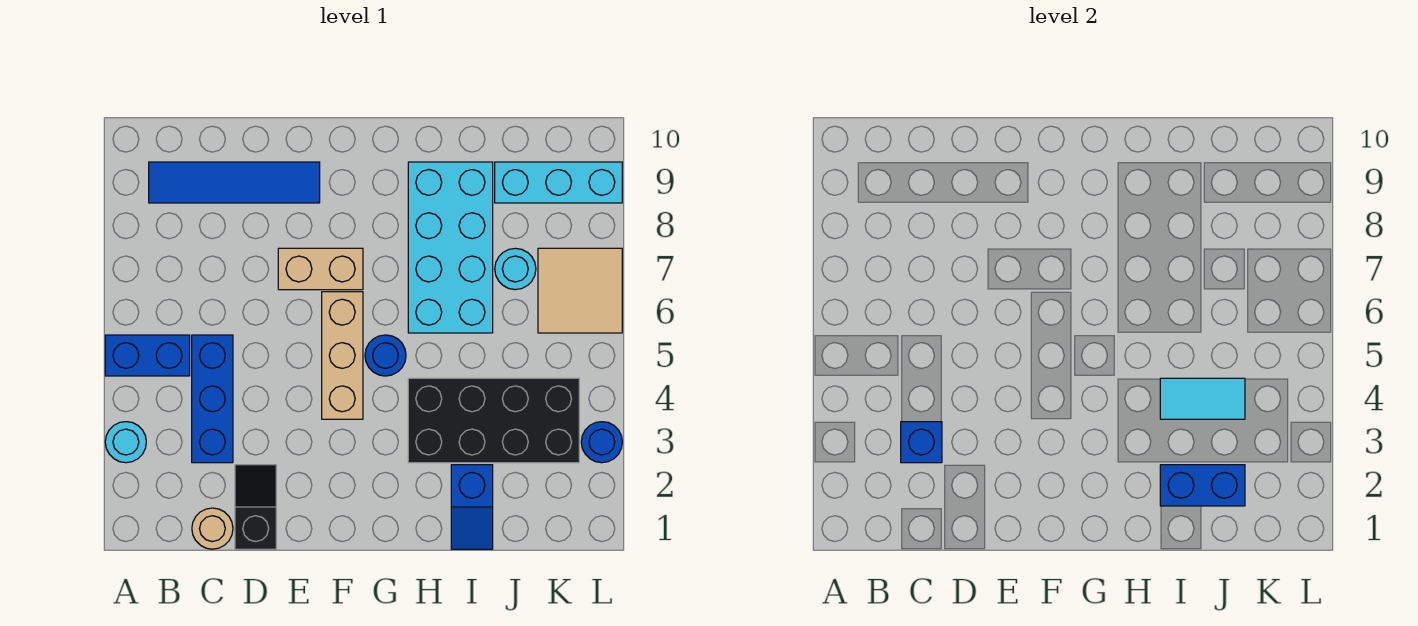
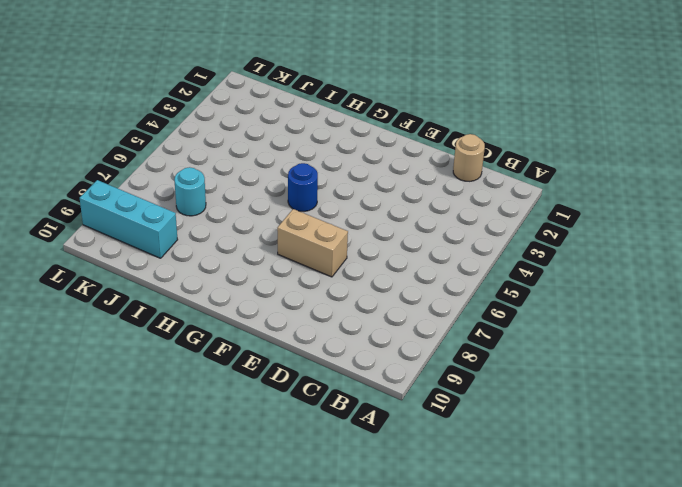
none -> cyan 1x1 round brick [105,422,146,463]
none -> blue 1x2 brick [105,335,190,376]
none -> blue 1x4 tile [149,162,320,203]

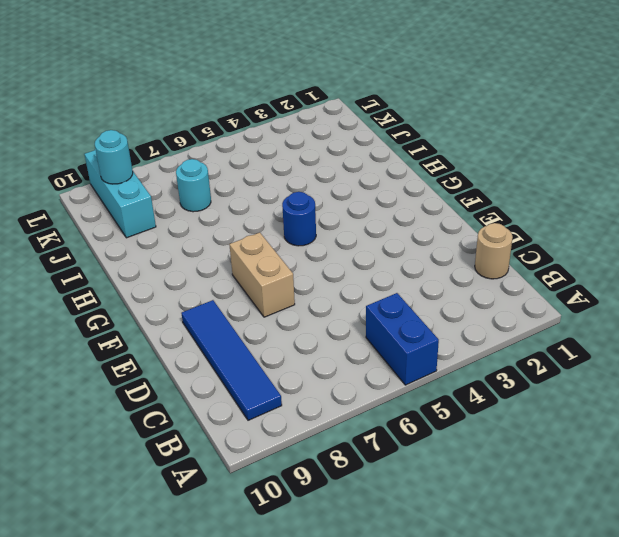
cyan 1x1 round brick [95,130,133,184] -> cyan 1x1 round brick moved to [105,422,146,463]
none -> blue 1x3 brick [192,335,233,463]
none -> black 1x2 slope [235,465,276,549]
none -> tan 1x3 brick [322,292,363,419]

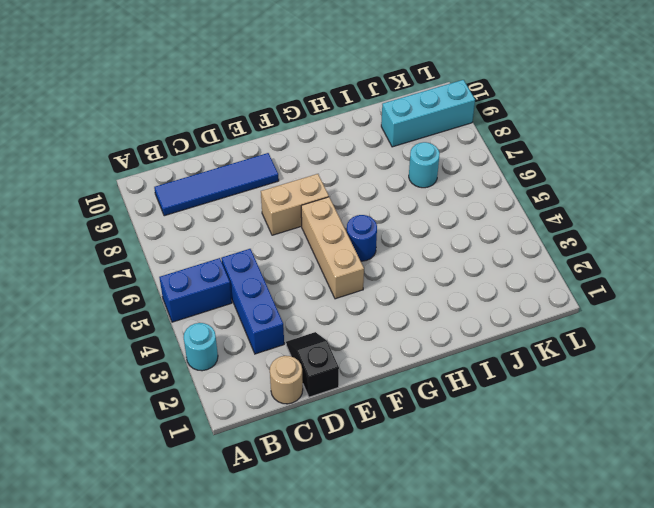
none -> black 2x4 brick [408,378,579,463]
none -> cyan 2x4 brick [408,162,493,333]
none -> blue 1x2 slope [451,465,493,549]

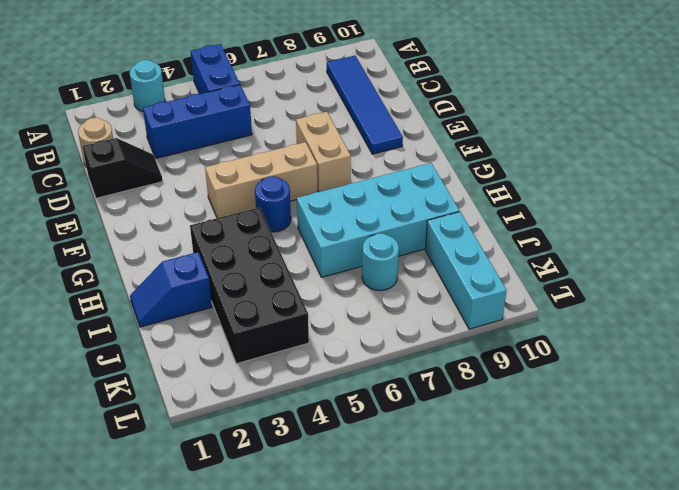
none -> tan 2x2 tile [538,248,622,333]
none -> blue 1x1 round brick [581,422,622,463]
none -> blue 1x1 brick [901,422,942,463]

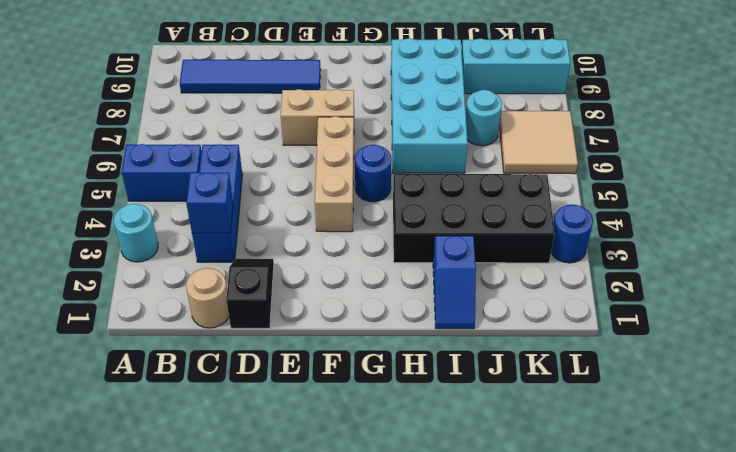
none -> blue 1x2 brick [1160,465,1245,506]
none -> cyan 1x2 tile [1160,378,1245,419]

